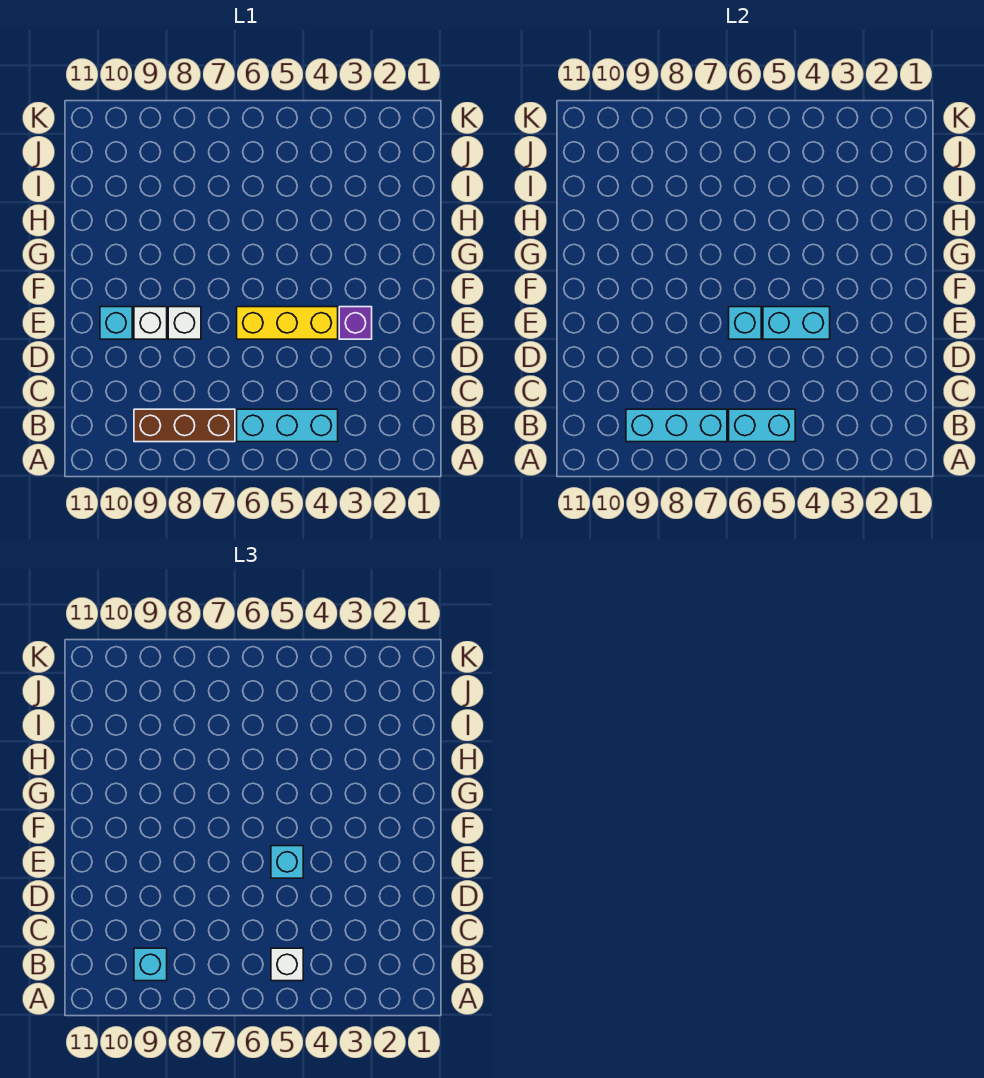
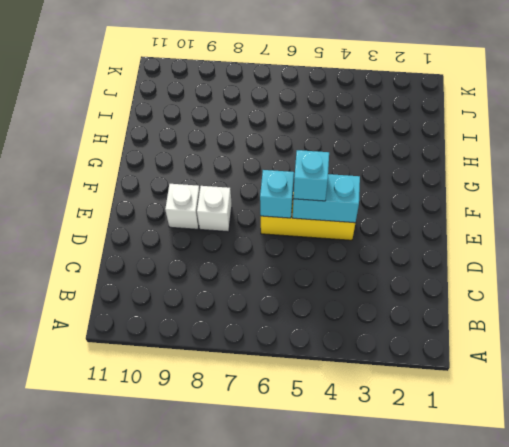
none -> cyan 1x3 brick [237,409,338,442]
none -> brown 1x3 brick [134,409,235,442]
none -> purple 1x1 brick [339,307,372,339]

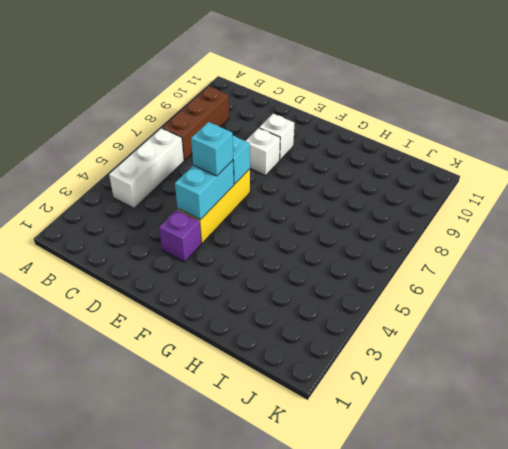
white 1x3 brick [109,128,184,208] -> cyan 1x3 brick [237,409,338,442]
none -> cyan 1x1 brick [100,307,132,339]
none -> cyan 1x2 brick [729,409,795,442]
none -> cyan 1x3 brick [626,409,727,442]

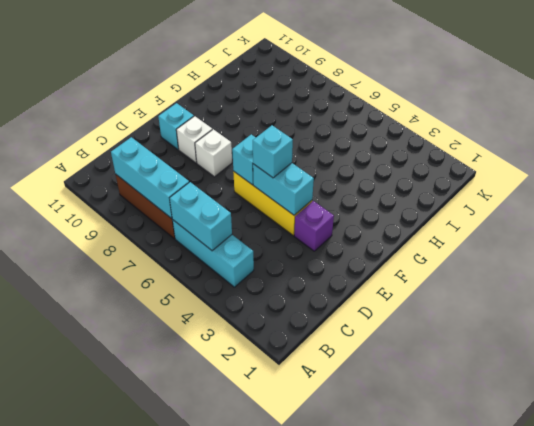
none -> white 1x1 brick [271,948,303,981]
none -> cyan 1x1 brick [134,948,167,981]

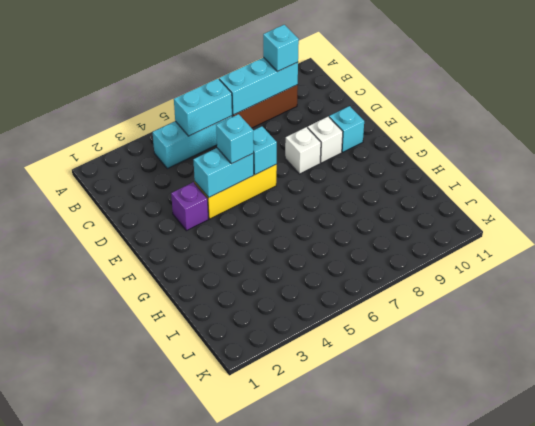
none -> white 1x1 brick [271,948,303,981]

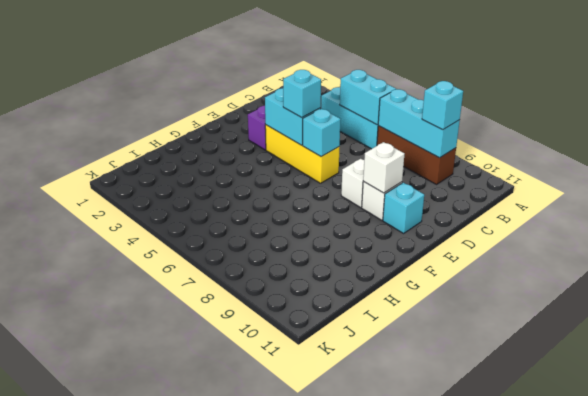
white 1x1 brick [363,142,404,193] -> white 1x1 brick moved to [271,948,303,981]

